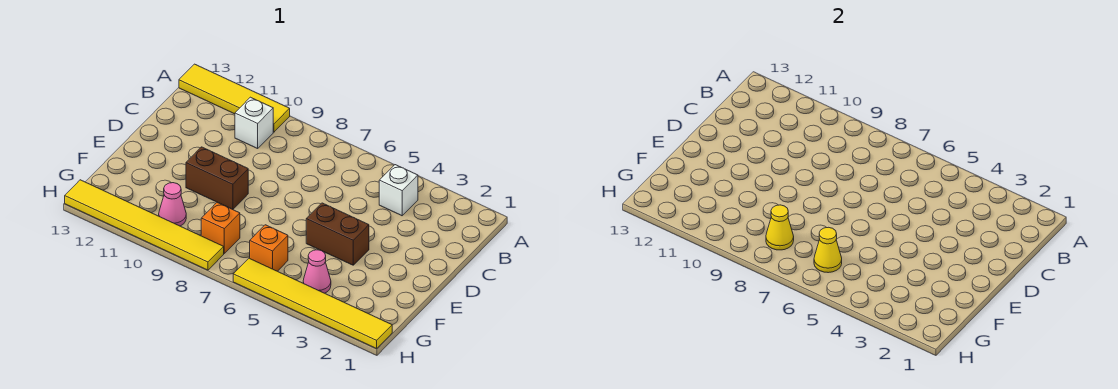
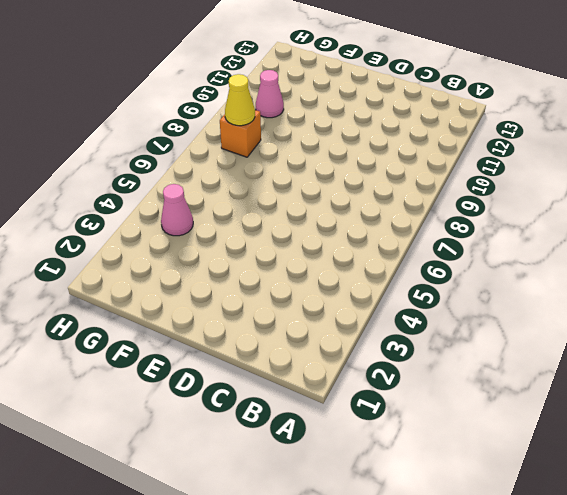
none -> yellow 1x4 tile [179,64,290,132]
none -> white 1x1 brick [379,165,418,216]
none -> white 1x1 brick [235,97,273,148]

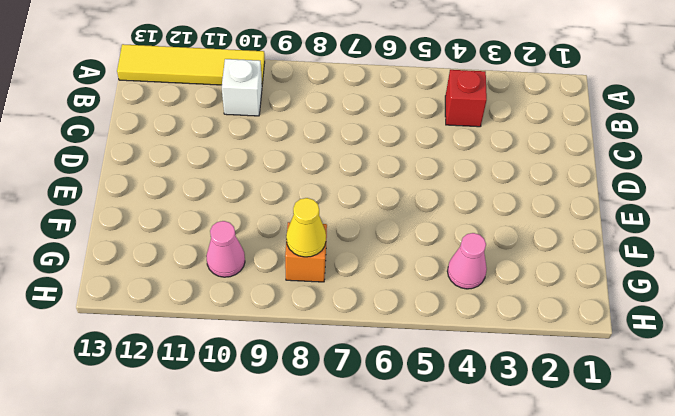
red 1x1 brick [445,70,487,127] -> white 1x1 brick [379,165,418,216]
none -> brown 1x2 brick [306,203,369,265]
none -> brown 1x2 brick [186,147,248,210]
none -> orange 1x1 brick [250,225,288,271]

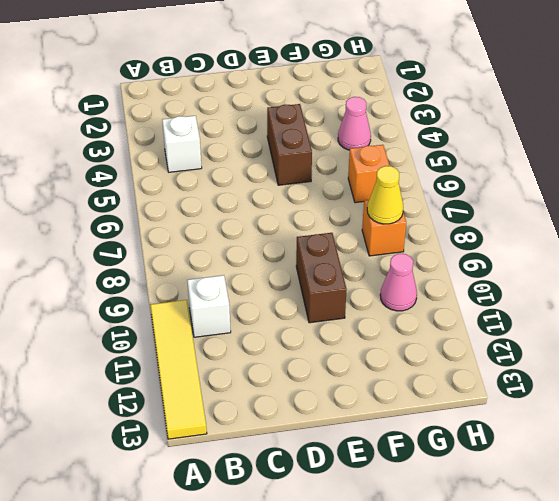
none -> yellow 1x6 tile [233,258,392,349]
none -> yellow 1x6 tile [65,180,224,270]
none -> yellow 1x1 cone [814,227,842,273]

